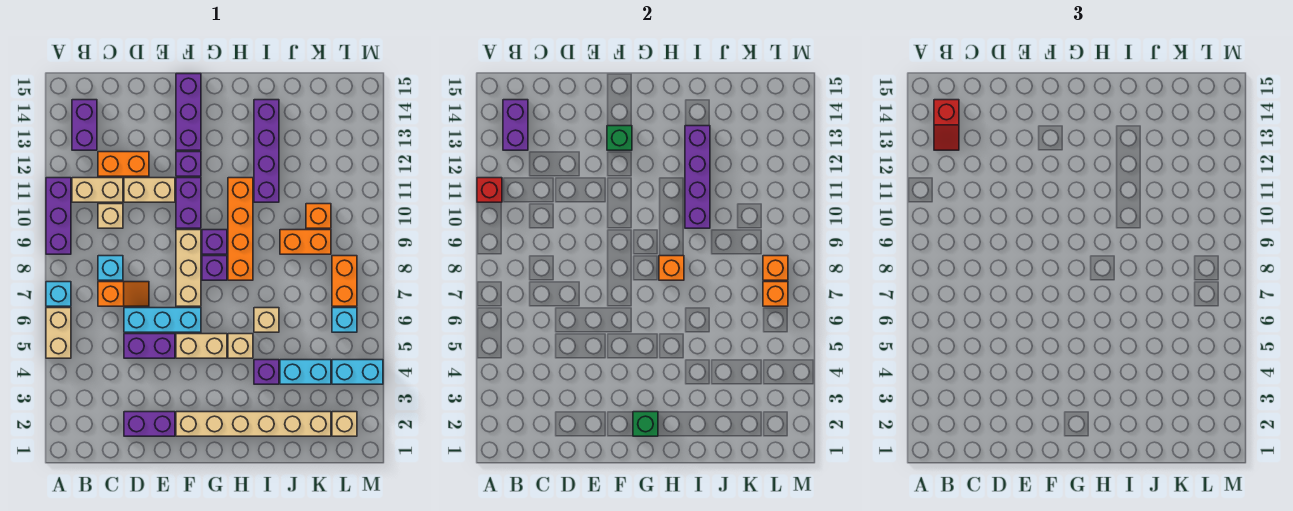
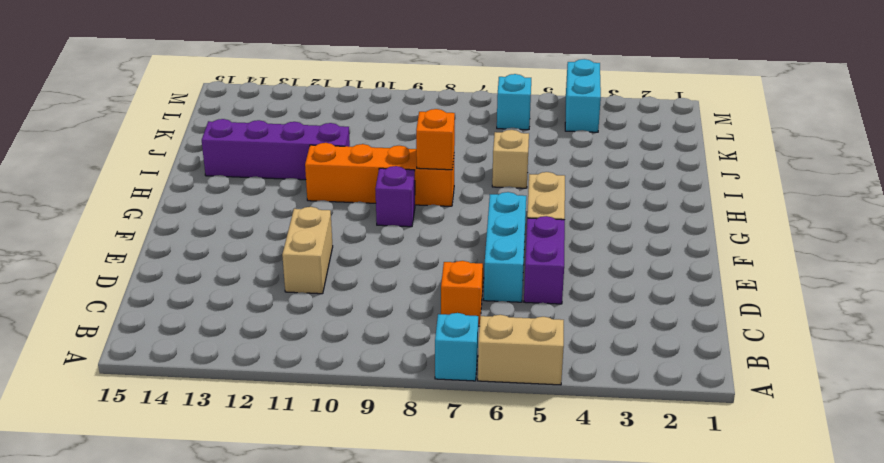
none -> purple 1x3 brick [46,178,71,254]
none -> tan 1x2 brick [72,178,123,202]
none -> purple 1x2 brick [72,100,97,150]
none -> cyan 1x1 brick [98,256,123,280]

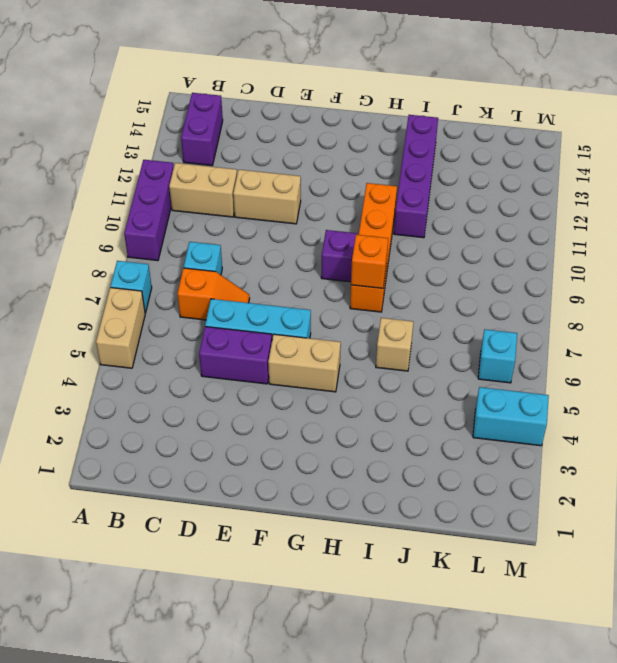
none -> tan 1x1 brick [98,204,123,228]
none -> orange 1x2 brick [98,152,149,176]
none -> purple 1x2 brick [124,412,175,436]
none -> tan 1x6 brick [176,412,331,436]

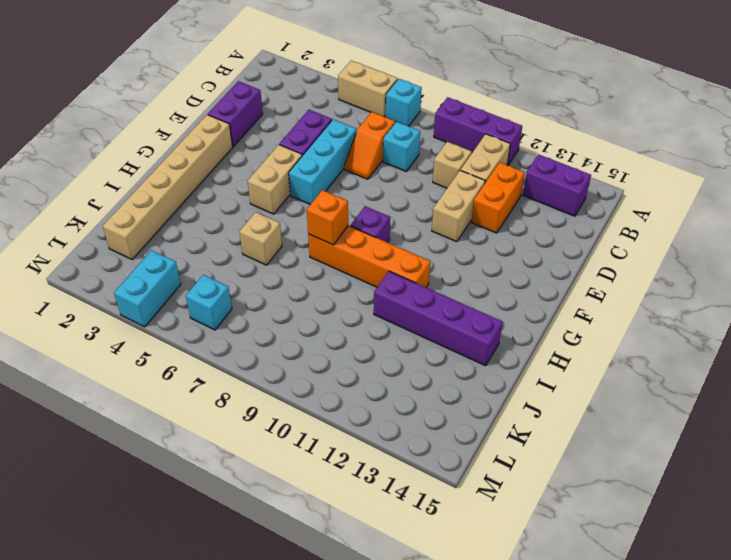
none -> tan 1x3 brick [176,230,201,306]
none -> purple 1x2 brick [176,178,201,228]
none -> purple 1x1 brick [176,152,201,176]
none -> purple 1x3 brick [176,74,201,150]

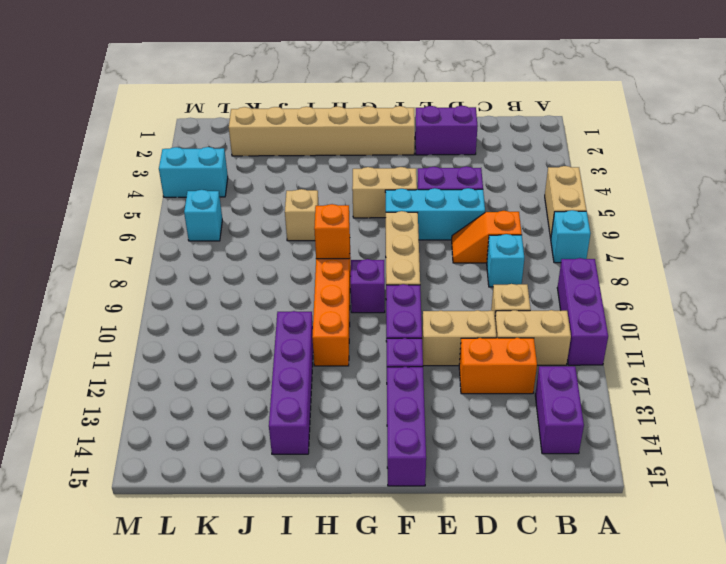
none -> purple 1x1 brick [202,256,227,280]
none -> tan 1x1 brick [228,334,253,358]
none -> purple 1x1 brick [254,360,279,384]
none -> cyan 1x2 brick [280,360,331,384]

